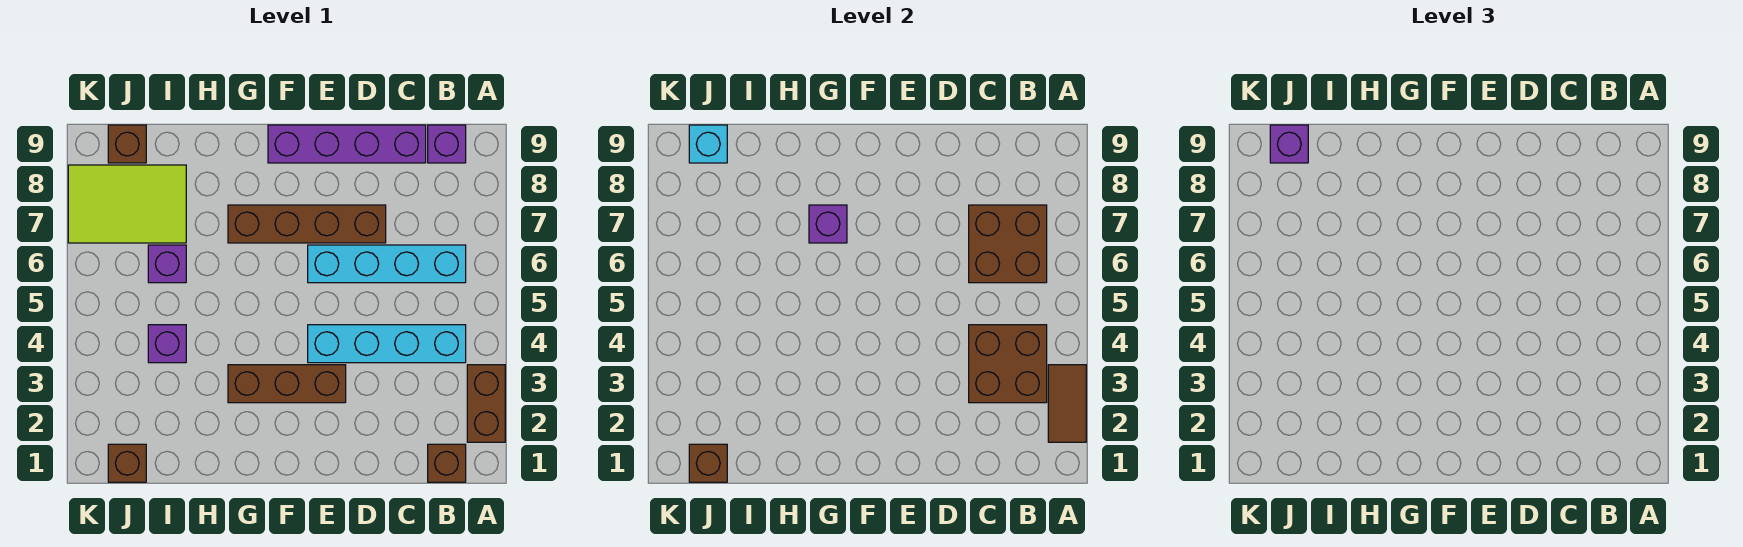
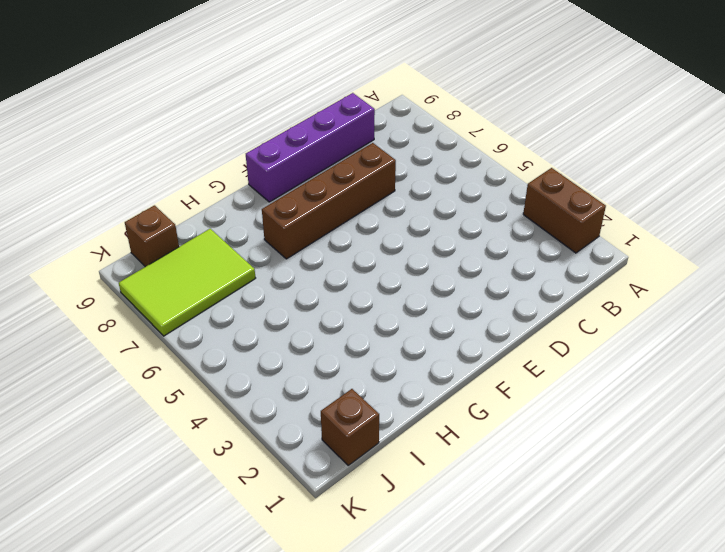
none -> brown 1x1 brick [428,444,466,482]
none -> cyan 1x4 brick [308,325,466,363]
none -> cyan 1x4 brick [308,245,466,283]

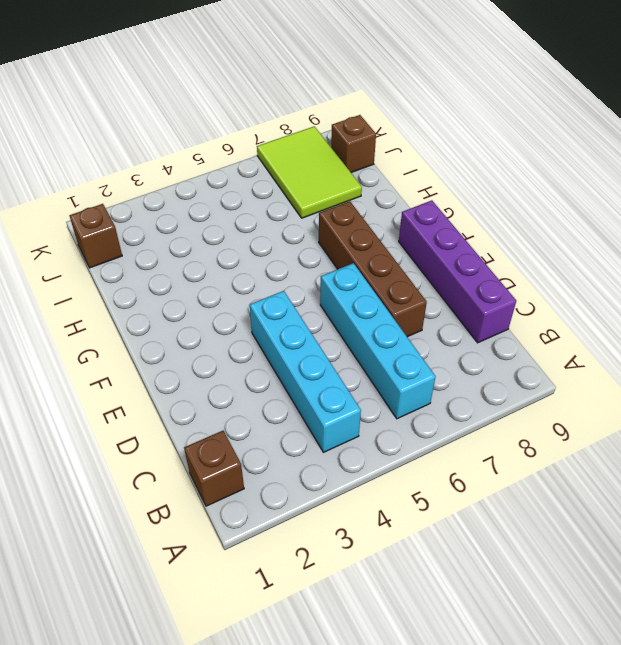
none -> brown 1x2 brick [467,365,505,442]
none -> purple 1x1 brick [428,125,466,163]
none -> brown 1x3 brick [228,365,346,403]

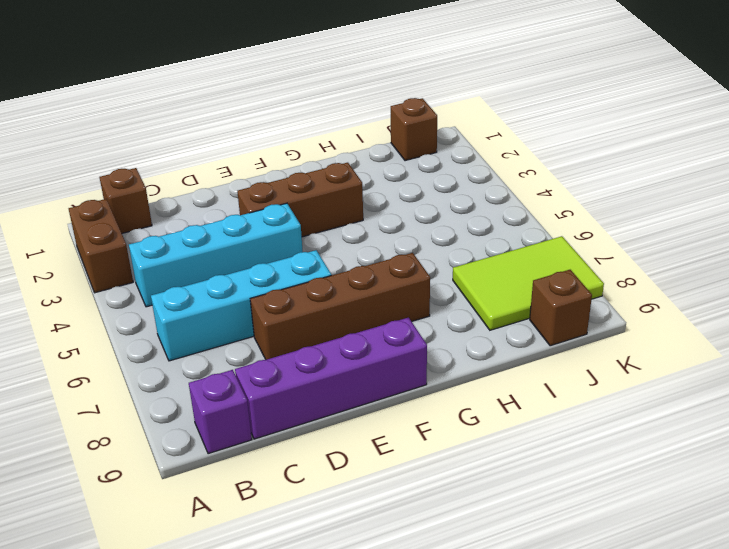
none -> purple 1x1 brick [148,325,186,363]
none -> purple 1x1 brick [148,245,186,283]
none -> brown 1x2 tile [1048,365,1086,442]

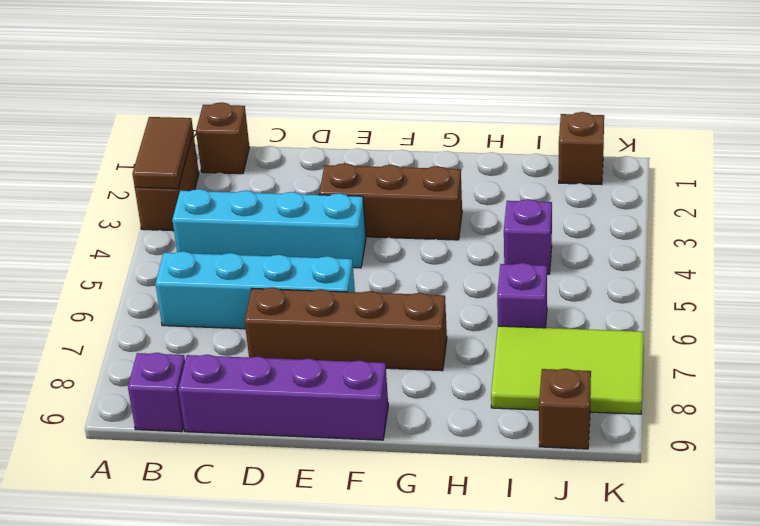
none -> brown 2x2 brick [969,325,1047,403]
none -> brown 2x2 brick [969,205,1047,283]
none -> purple 1x1 brick [809,205,847,243]

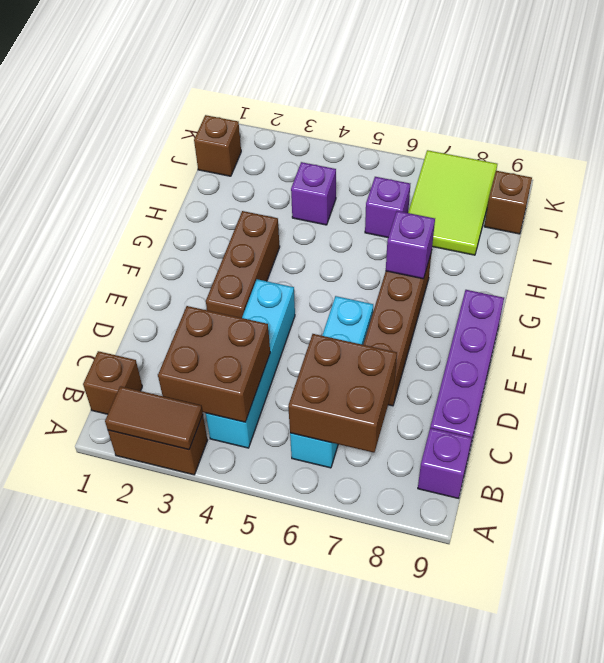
none -> brown 1x1 brick [689,444,727,482]
none -> cyan 1x1 brick [689,125,727,163]
none -> purple 1x1 brick [1270,125,1308,163]

